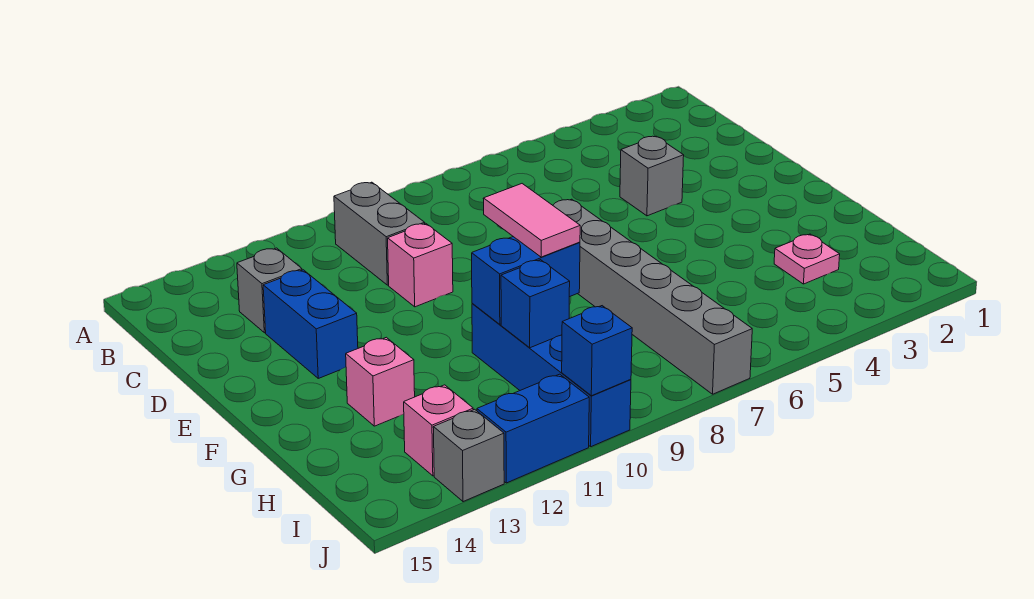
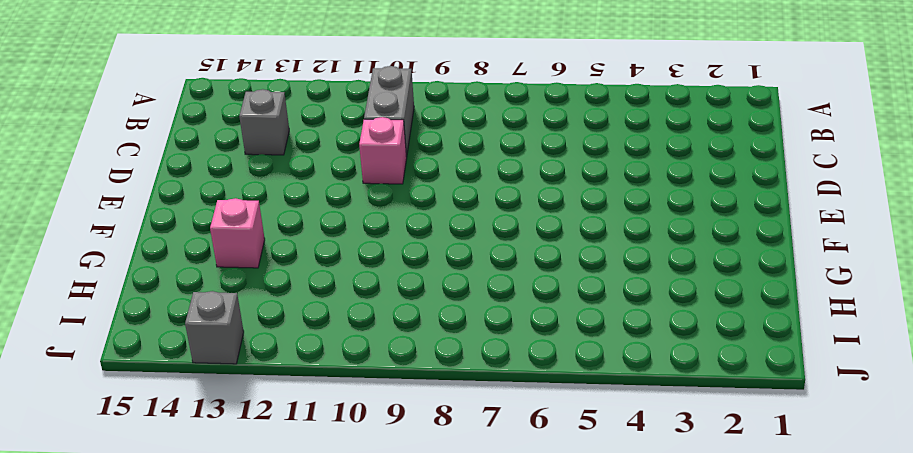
none -> grey 1x1 brick [620,136,684,216]
none -> blue 1x2 brick [263,270,358,378]
none -> grey 1x6 brick [553,199,752,394]

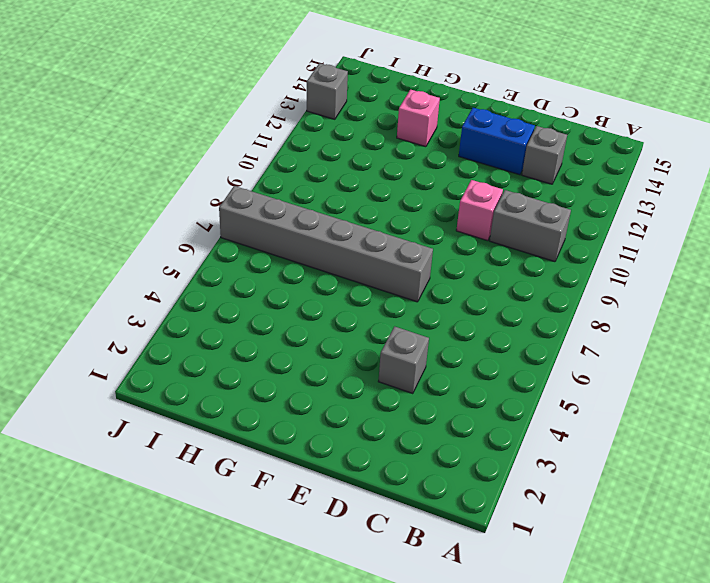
none -> blue 1x4 brick [472,303,631,447]
none -> pink 1x1 plate [774,234,840,284]
none -> pink 1x1 brick [404,385,473,476]

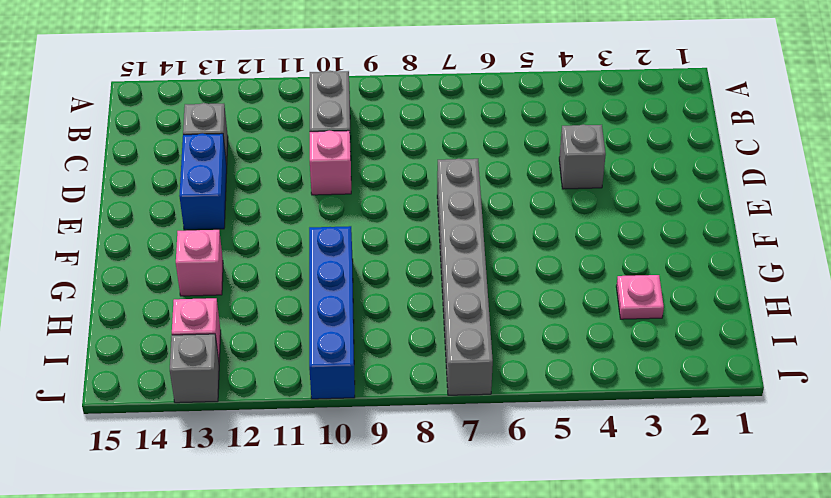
none -> blue 1x2 brick [477,374,589,483]
none -> blue 1x2 brick [472,237,580,324]
none -> blue 1x1 brick [501,260,570,348]

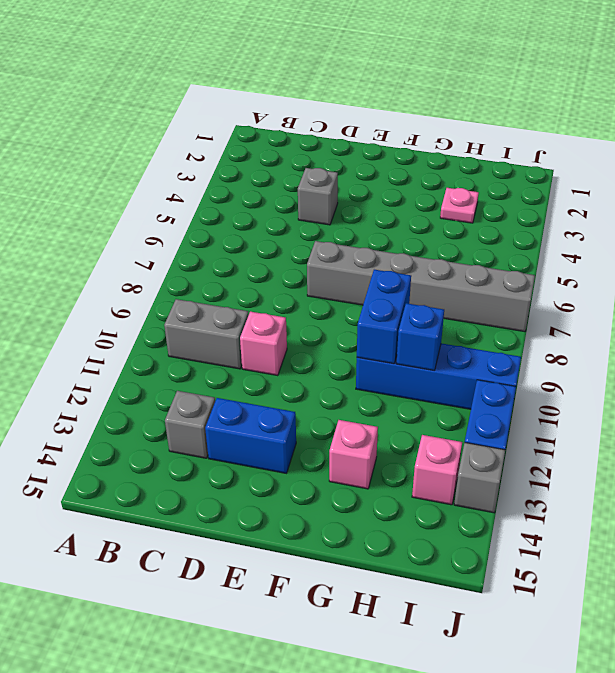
none -> blue 1x1 brick [562,306,632,396]
none -> pink 1x2 tile [483,184,580,257]

